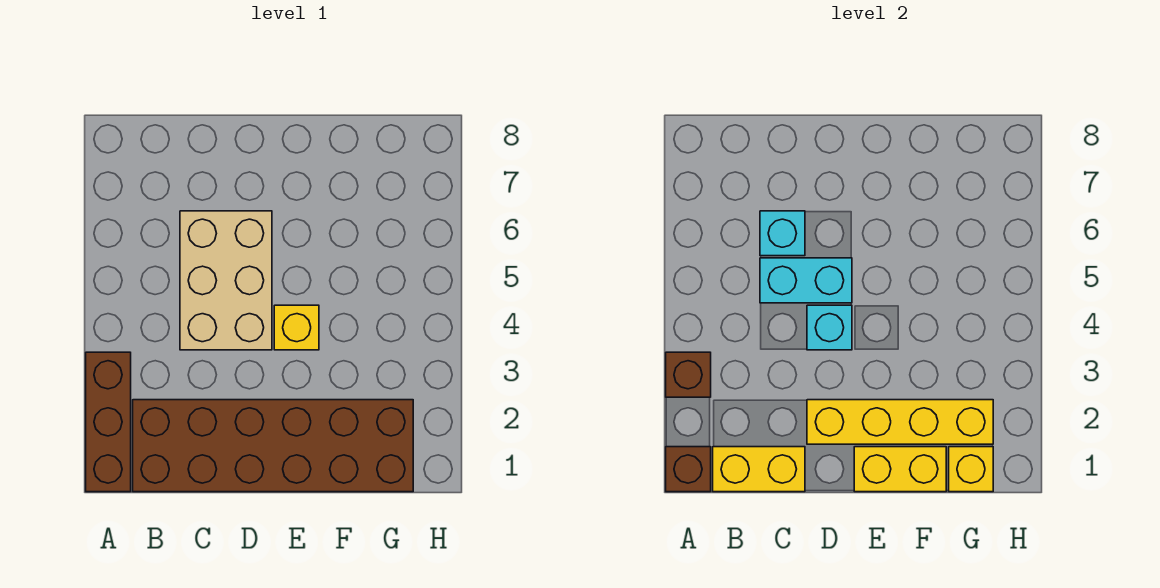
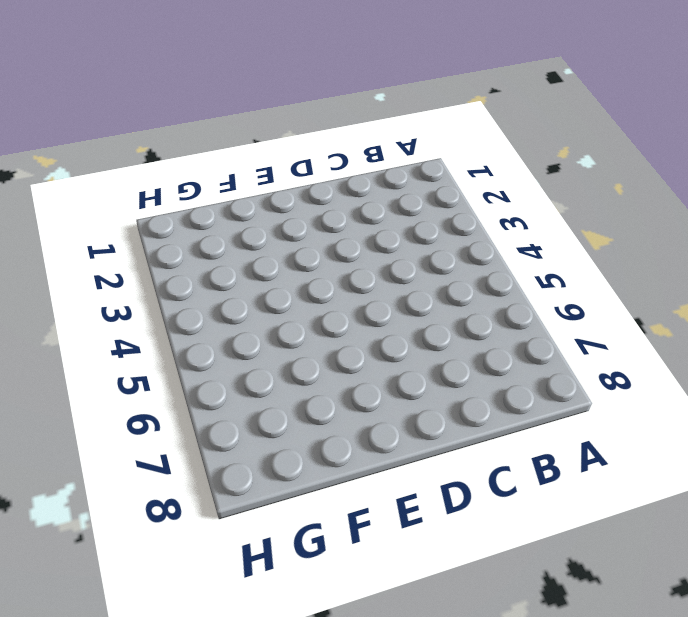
none -> brown 1x3 brick [86,352,131,492]
none -> brown 2x6 brick [133,400,413,492]
none -> tan 2x3 brick [180,211,272,350]

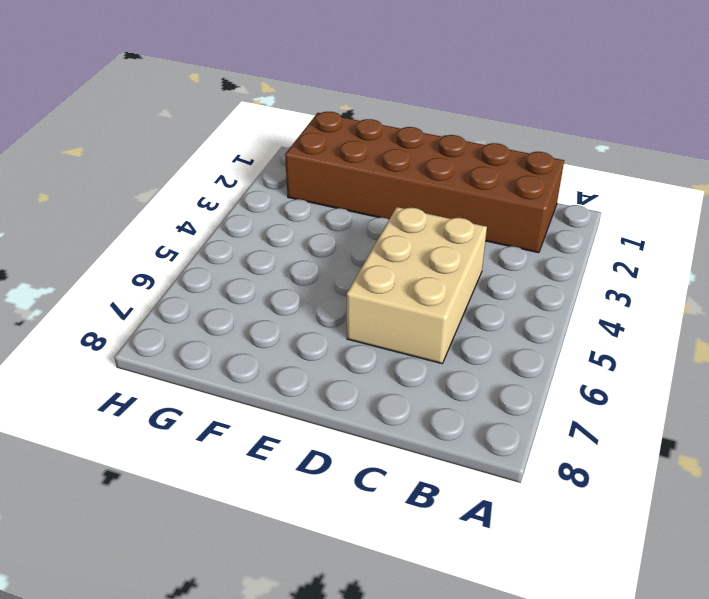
none -> brown 1x3 brick [86,352,131,492]
none -> yellow 1x1 brick [274,305,319,350]
none -> brown 1x1 brick [666,447,711,492]

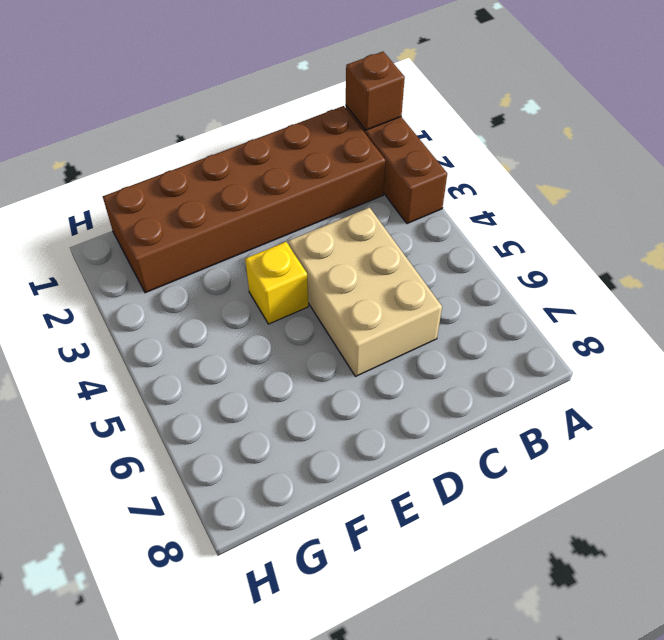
none -> brown 1x1 brick [666,352,711,397]
none -> yellow 1x2 brick [713,447,805,492]
none -> cyan 1x2 brick [760,258,852,303]

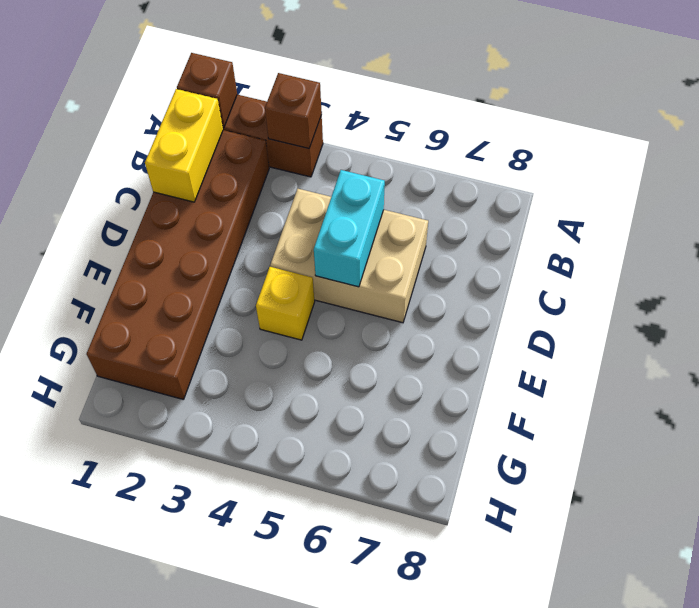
none -> cyan 1x1 brick [760,211,805,256]
none -> yellow 1x4 brick [807,400,993,444]
none -> cyan 1x1 brick [807,305,852,350]

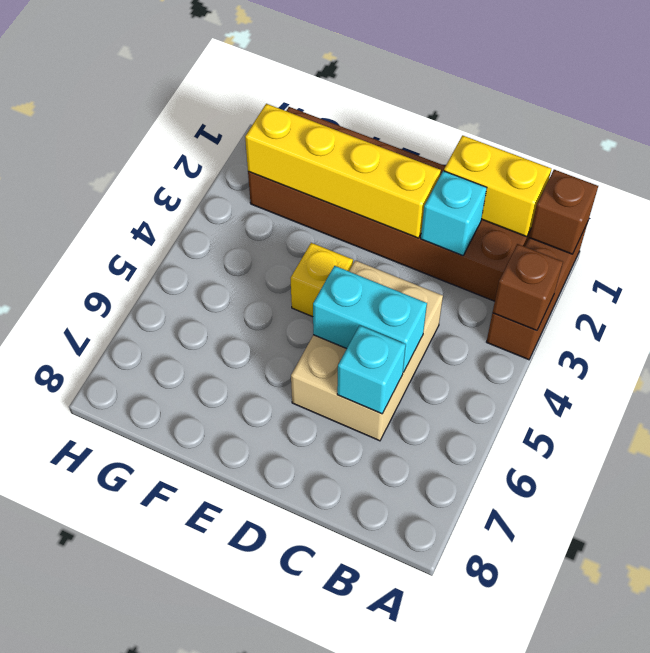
cyan 1x1 brick [421,171,487,256] -> cyan 1x1 brick moved to [807,305,852,350]
none -> yellow 1x2 brick [854,447,946,492]
none -> yellow 1x1 brick [949,447,993,492]

